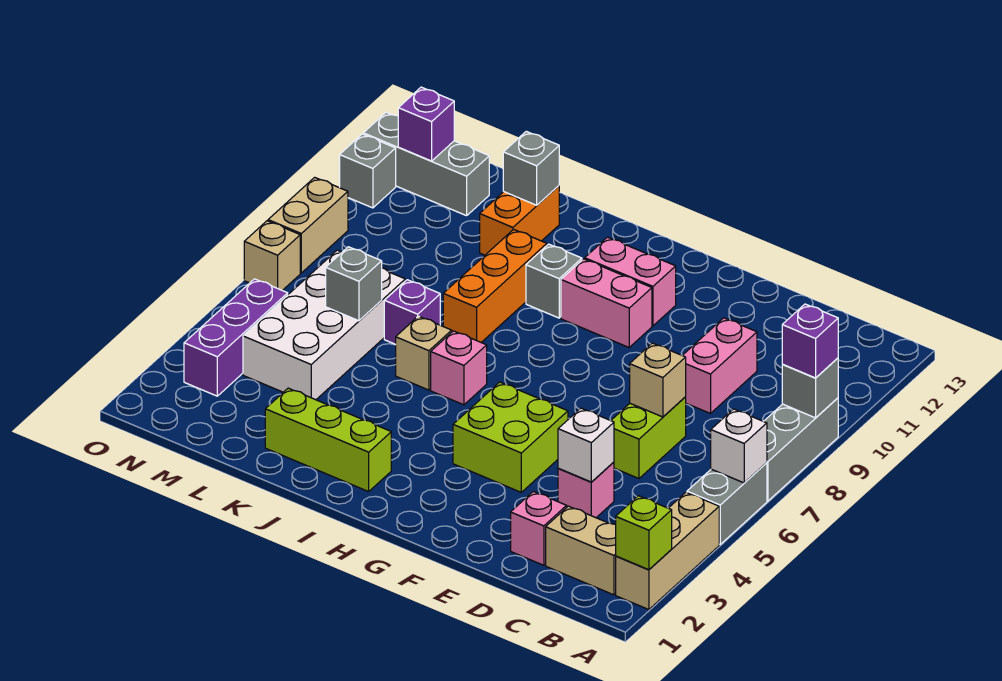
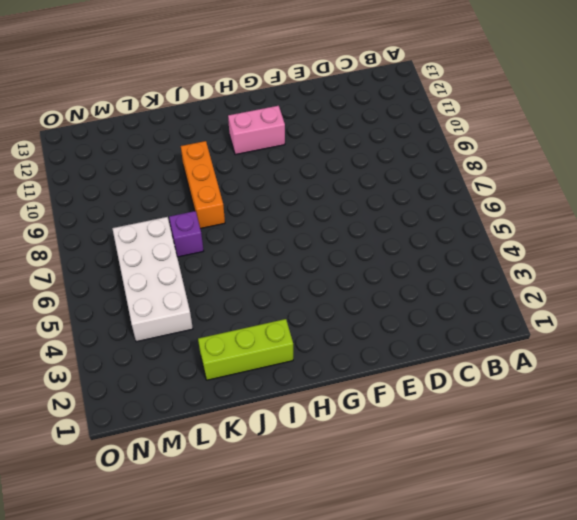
none -> tan 1x3 brick [616,492,719,610]
none -> grey 1x2 brick [687,463,767,544]
none -> grey 1x3 brick [764,398,838,501]
none -> tan 1x2 brick [546,506,616,595]

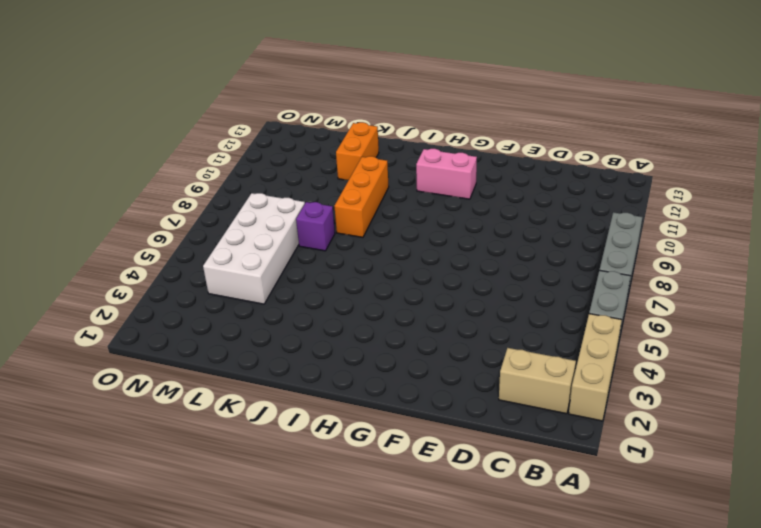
none -> pink 1x1 brick [511,491,567,565]
none -> pink 1x1 brick [558,462,614,518]
none -> lime 1x2 brick [611,397,686,478]
none -> pink 1x2 brick [682,318,757,414]

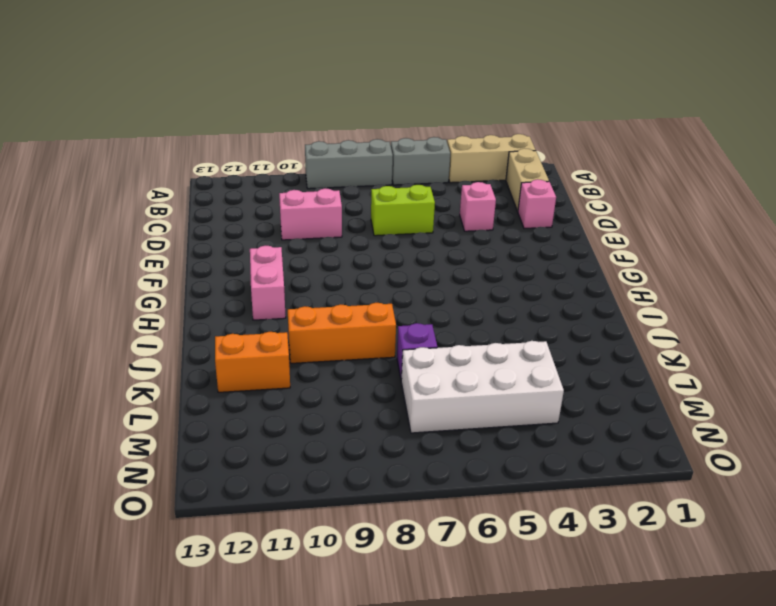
none -> lime 2x2 brick [453,382,568,492]
none -> pink 1x2 brick [561,259,652,347]
none -> lime 1x3 brick [265,388,391,492]
none -> pink 1x1 brick [431,331,487,405]

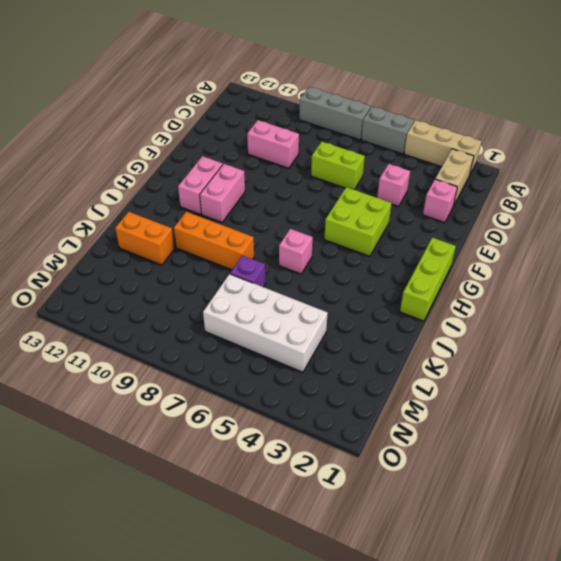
lime 1x3 brick [400,238,456,321] -> lime 1x3 brick moved to [265,388,391,492]
none -> grey 1x1 brick [526,244,582,318]
none -> tan 1x1 brick [396,316,452,390]
none -> grey 1x3 brick [363,112,489,216]
none -> purple 1x3 brick [184,279,288,396]

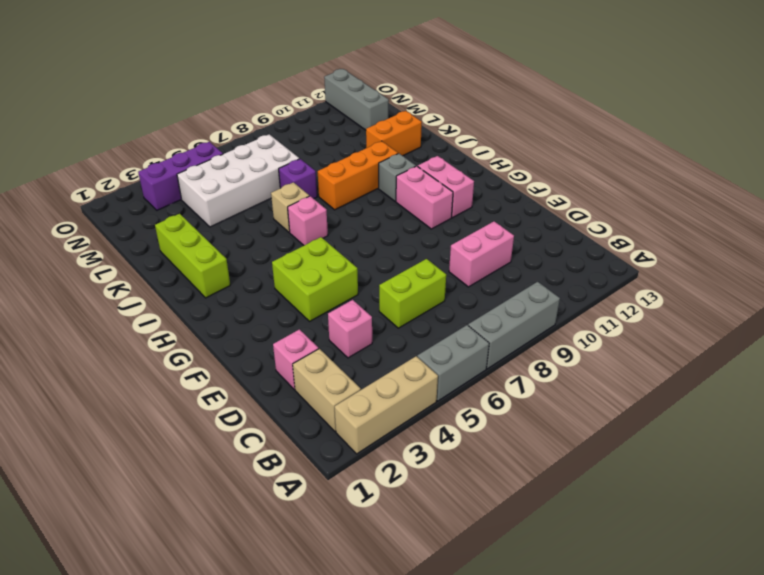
none -> tan 1x1 brick [244,221,300,290]
none -> tan 1x2 brick [268,177,348,273]
none -> grey 1x1 brick [340,134,396,208]
none -> lime 1x1 brick [616,496,672,570]

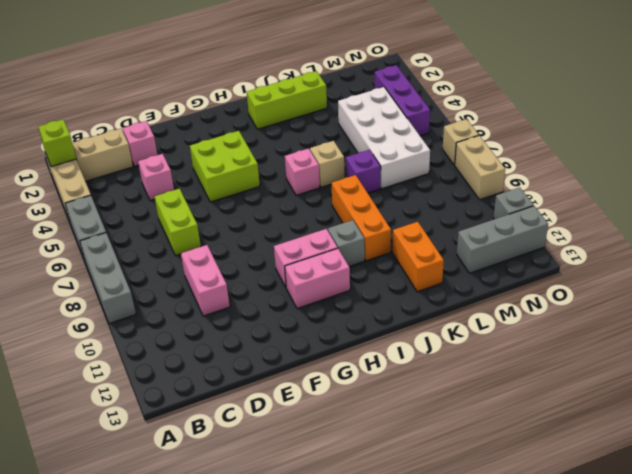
none -> white 1x1 brick [711,409,767,483]
none -> grey 1x1 brick [782,358,838,418]
none -> white 1x1 brick [558,408,614,482]
none -> tan 1x1 brick [630,343,686,417]

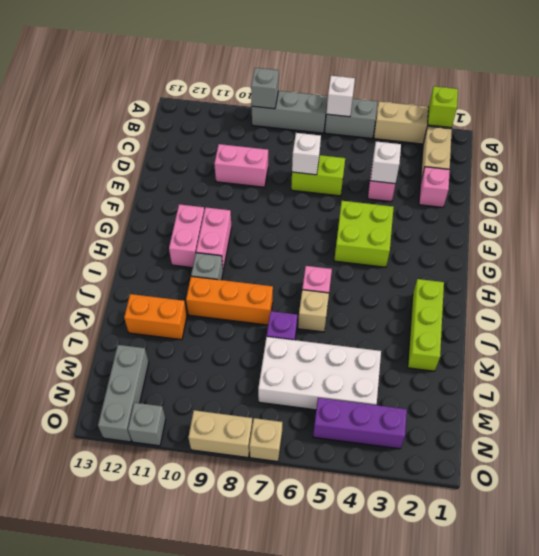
white 1x1 brick [292,133,321,175] -> tan 1x1 brick [630,343,686,417]
none -> grey 1x1 brick [503,131,559,205]
none -> grey 1x1 brick [326,247,382,321]
none -> purple 1x1 brick [398,87,454,161]
none -> purple 1x1 brick [782,304,838,378]

